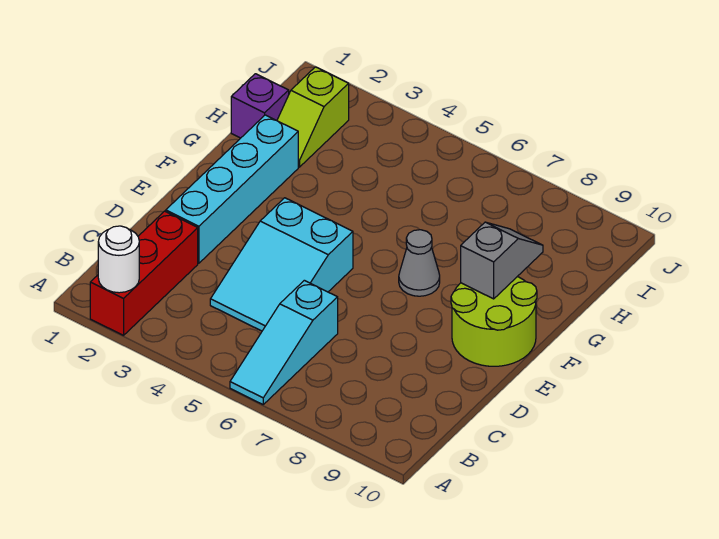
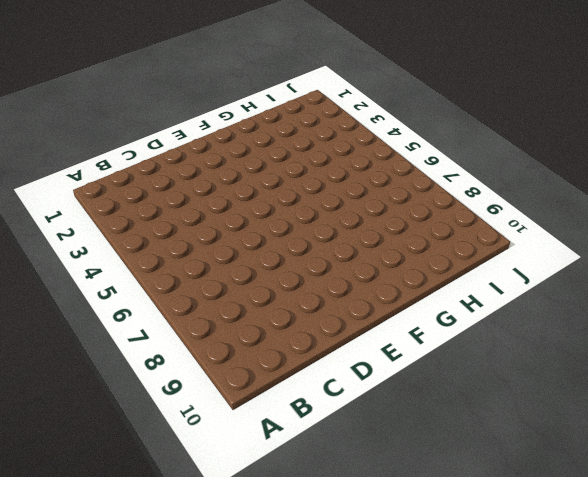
none -> red 1x3 brick [90,211,198,335]
none -> cyan 1x3 slope [230,280,338,404]

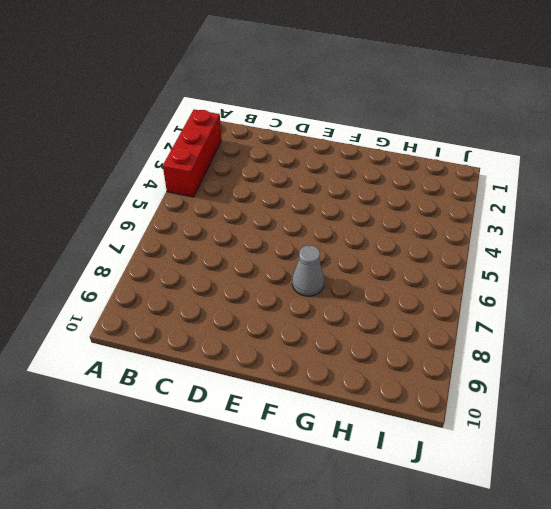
red 1x3 brick [163,110,222,197] -> red 1x3 brick turned to [90,211,198,335]
none -> cyan 1x3 slope [230,280,338,404]
none -> cyan 2x3 slope [210,198,353,331]

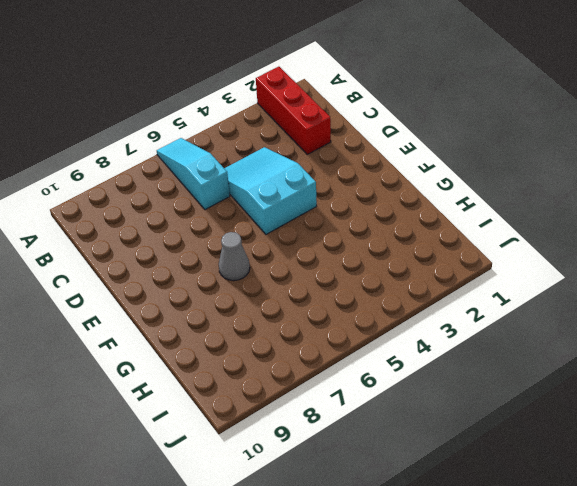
none -> cyan 1x4 brick [166,115,298,263]
none -> lime 2x2 round brick [451,277,537,366]

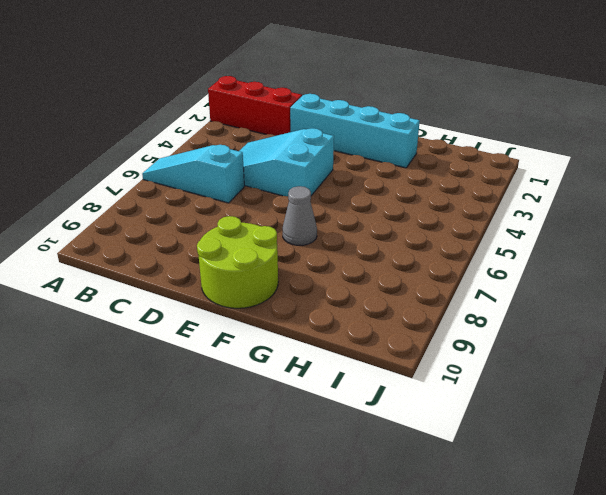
none -> purple 1x1 brick [231,74,289,138]
none -> lime 1x2 slope [277,67,349,167]

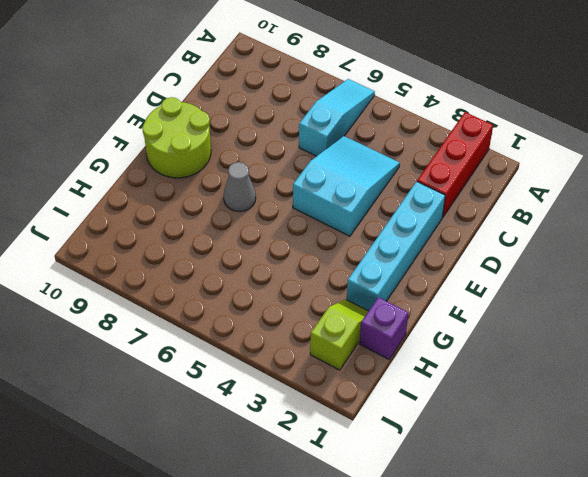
none -> white 1x1 round brick [98,226,139,293]
none -> grey 1x2 slope [461,222,543,299]

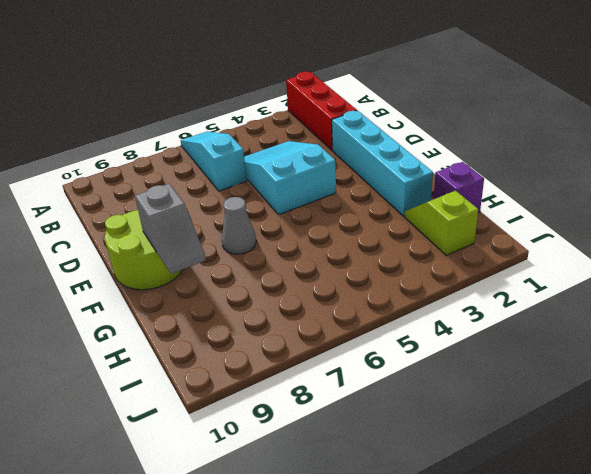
none -> white 1x1 round brick [98,226,139,293]

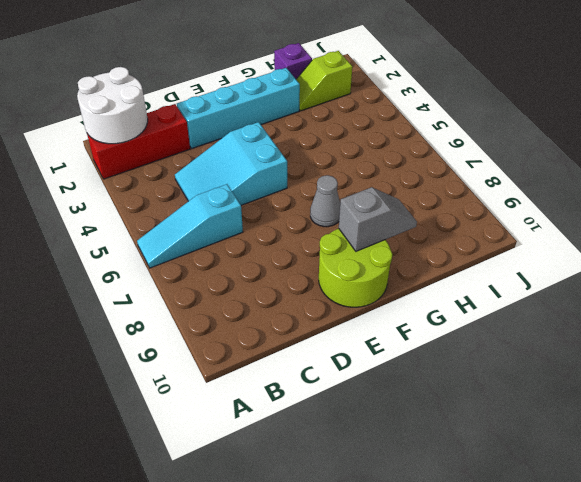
white 2x2 round brick [77,67,148,144] -> white 1x1 round brick [98,226,139,293]

